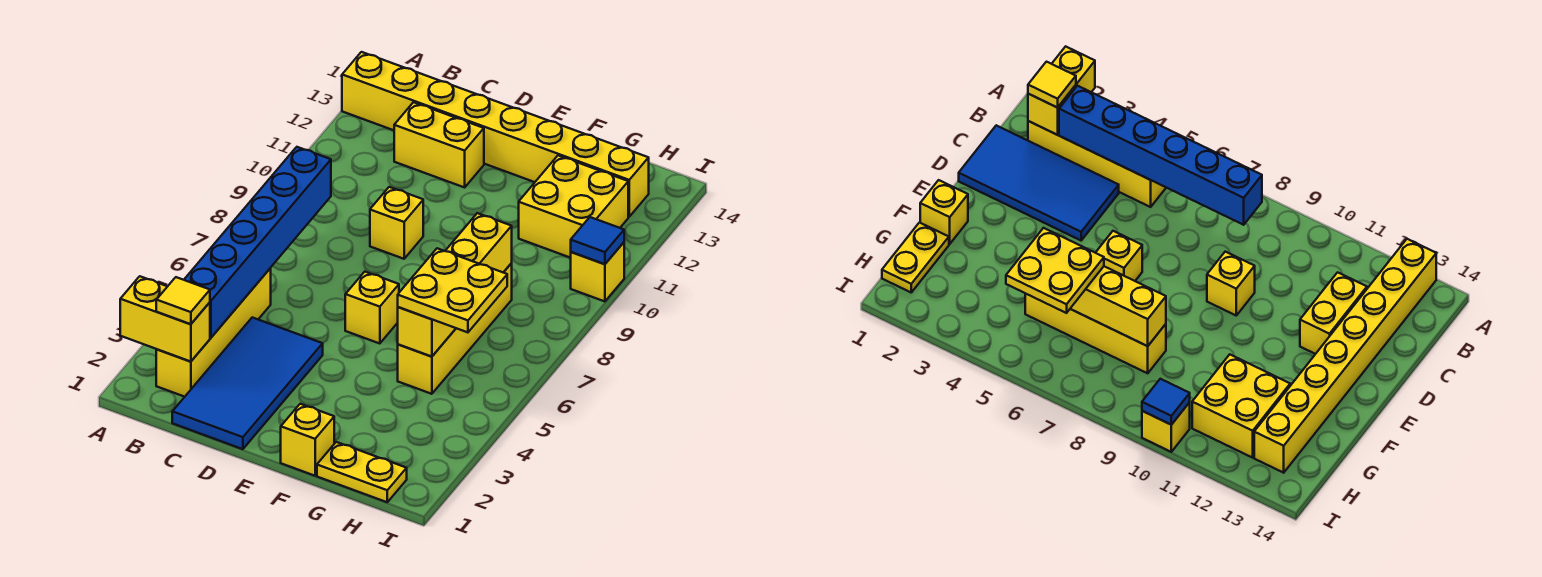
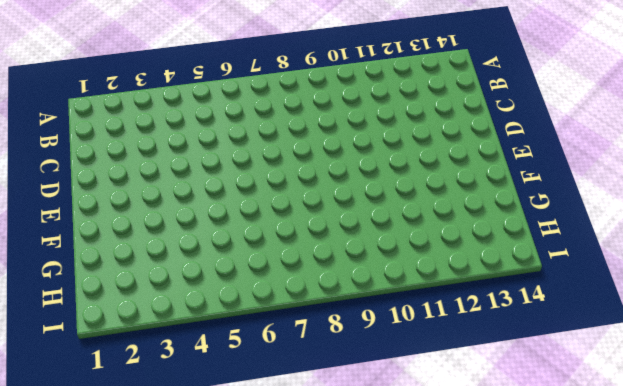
none -> yellow 1x8 brick [342,52,649,217]
none -> yellow 1x4 brick [156,268,271,397]
none -> blue 2x4 tile [172,317,323,449]

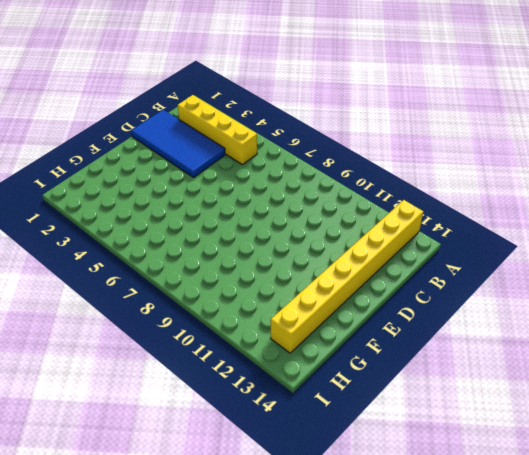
none -> yellow 1x2 brick [394,102,484,187]
none -> yellow 1x1 brick [370,187,423,259]
none -> yellow 1x1 brick [345,272,399,344]

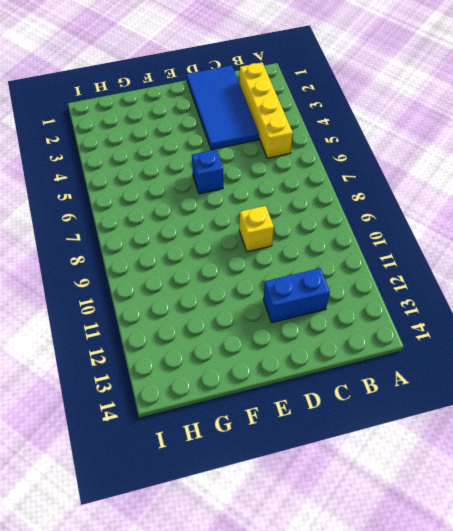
blue 1x2 brick [263,268,330,322] -> yellow 1x2 brick [394,102,484,187]
blue 1x1 brick [192,150,223,194] -> yellow 1x1 brick [345,272,399,344]
none -> yellow 1x8 brick [342,52,649,217]
none -> yellow 1x1 brick [281,404,334,476]
none -> yellow 1x2 plate [317,442,407,502]

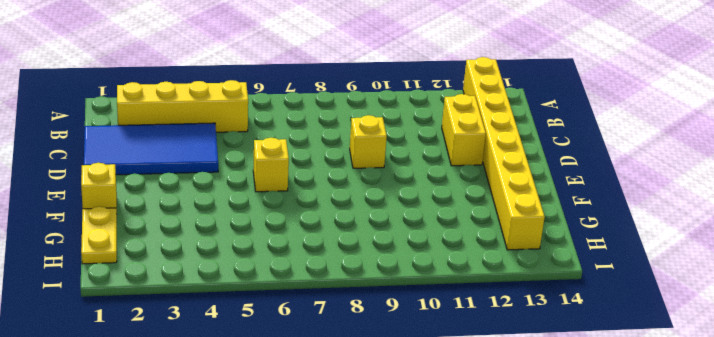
none -> yellow 1x4 brick [398,263,512,394]
none -> yellow 2x2 brick [519,155,628,258]
none -> yellow 1x1 brick [571,243,624,301]

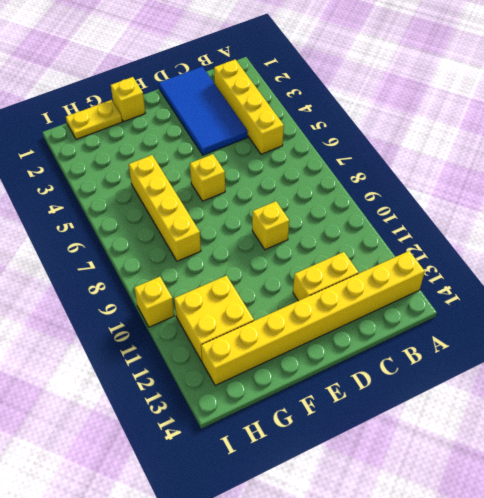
none -> yellow 1x2 brick [120,276,210,362]
none -> blue 1x6 brick [184,147,331,338]
none -> yellow 1x4 brick [398,213,512,357]

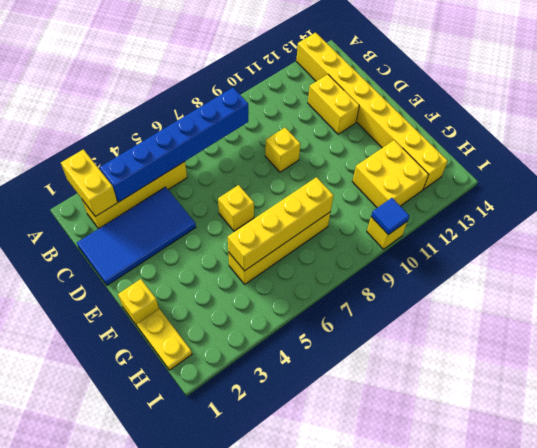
none -> yellow 1x1 tile [156,277,210,324]
none -> yellow 2x2 plate [398,248,507,332]

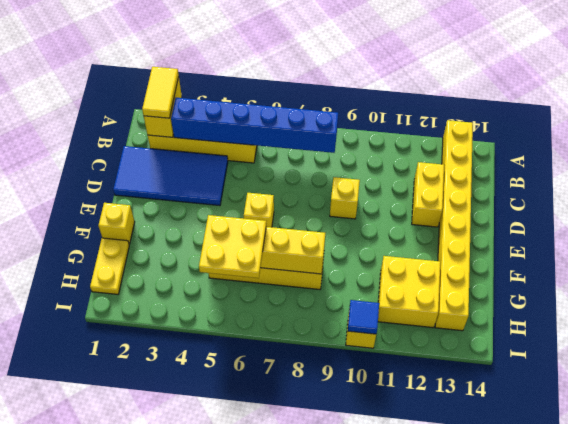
yellow 1x2 tile [142,67,179,118] -> yellow 1x1 tile [156,277,210,324]

